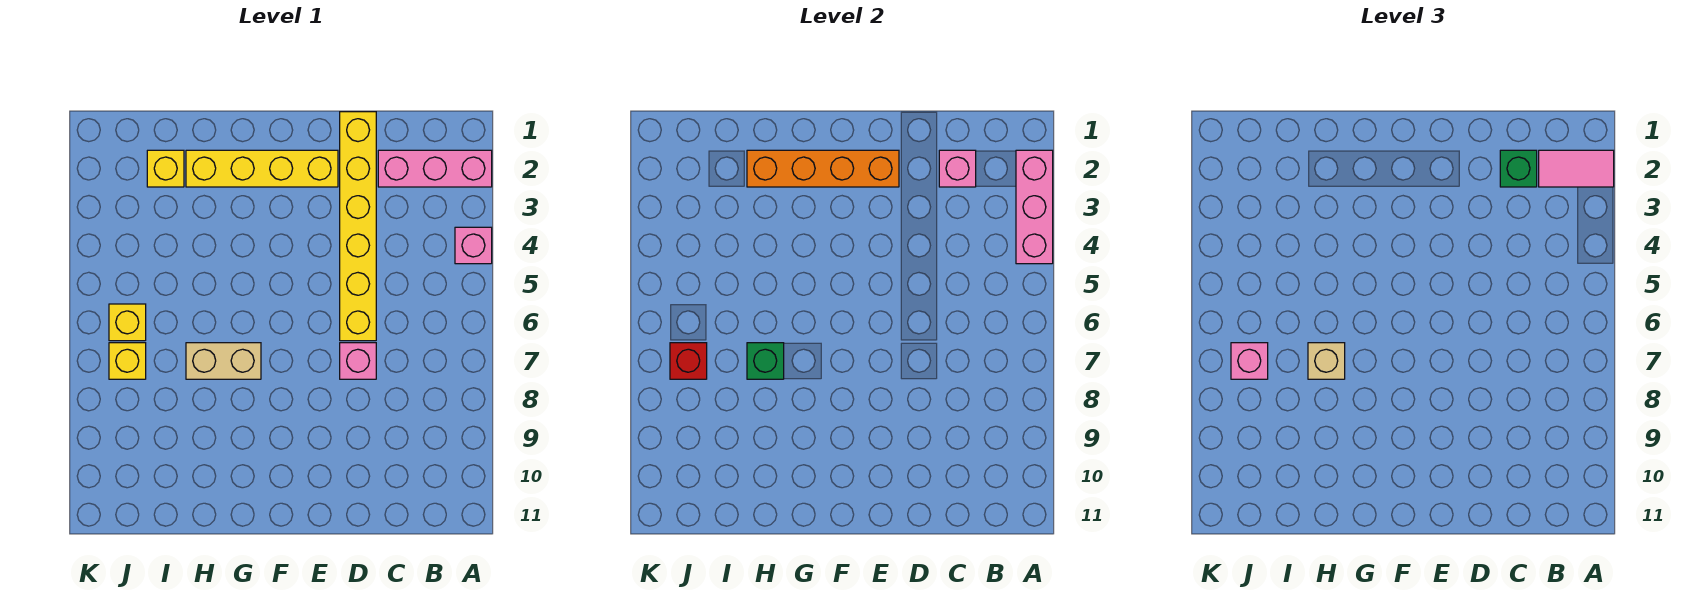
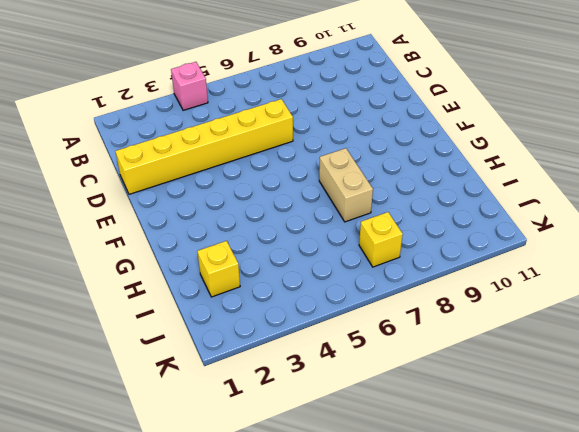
none -> pink 1x3 brick [378,150,492,187]
none -> pink 1x1 brick [340,343,376,379]
none -> yellow 1x4 brick [186,150,338,187]

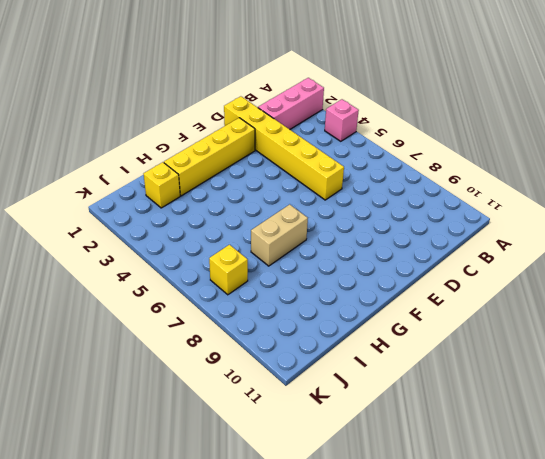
none -> pink 1x1 brick [340,343,376,379]
none -> yellow 1x1 brick [109,304,146,341]
none -> pink 1x3 brick [1016,150,1053,264]

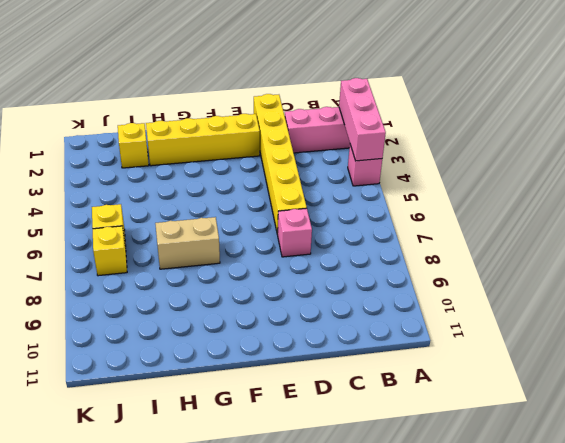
none -> pink 1x1 brick [939,150,976,187]
none -> orange 1x4 brick [747,150,899,187]
none -> green 1x1 brick [747,343,784,379]

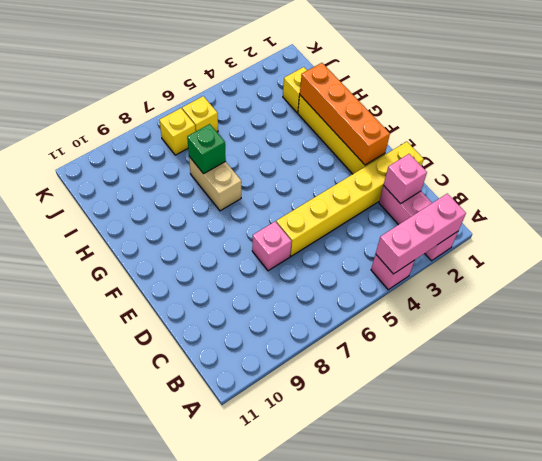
none -> red 1x1 brick [670,343,707,379]
none -> pink 1x2 tile [1539,150,1614,187]
none -> green 1x1 brick [1500,150,1537,187]

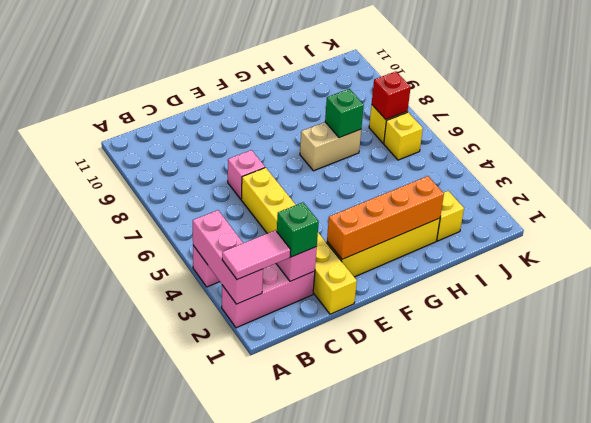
none -> tan 1x1 brick [1308,343,1345,379]
none -> pink 1x1 brick [1231,343,1268,379]

